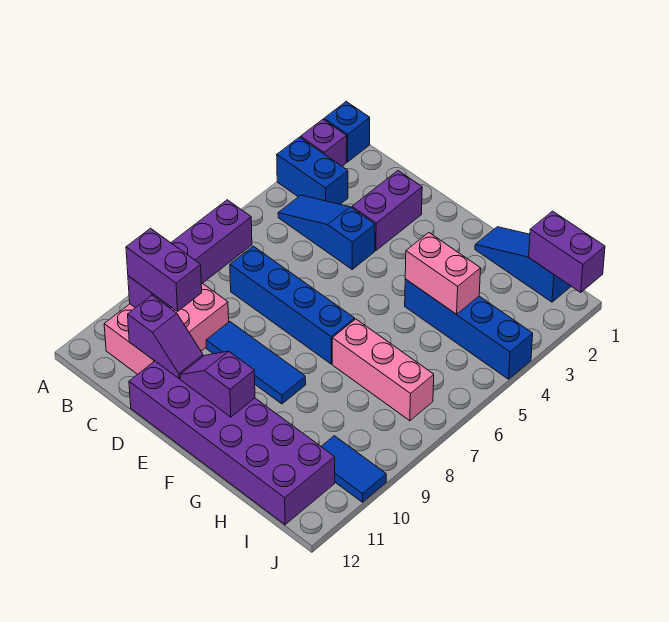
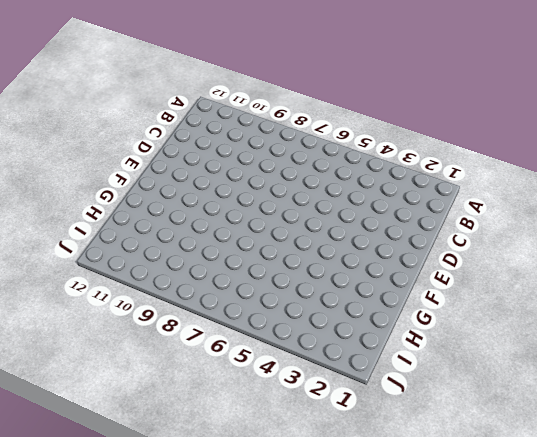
none -> blue 1x1 brick [324,102,370,162]
none -> purple 1x1 brick [301,119,347,166]
none -> blue 1x2 brick [277,137,348,204]

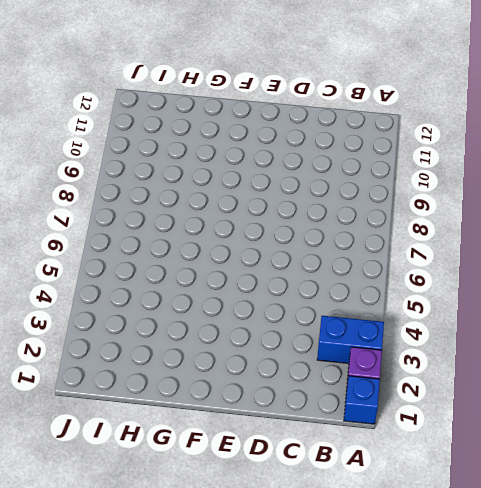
none -> blue 1x3 slope [278,195,375,269]
none -> pink 2x3 brick [104,283,229,374]
none -> blue 1x4 brick [230,246,355,364]

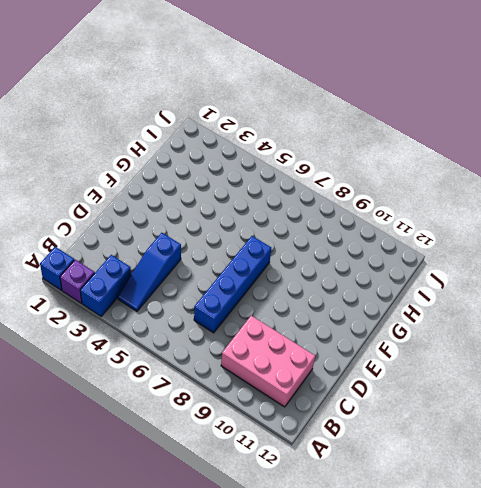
none -> purple 1x2 brick [352,171,422,251]
none -> blue 1x3 tile [206,322,306,404]
none -> purple 2x6 brick [129,361,335,525]

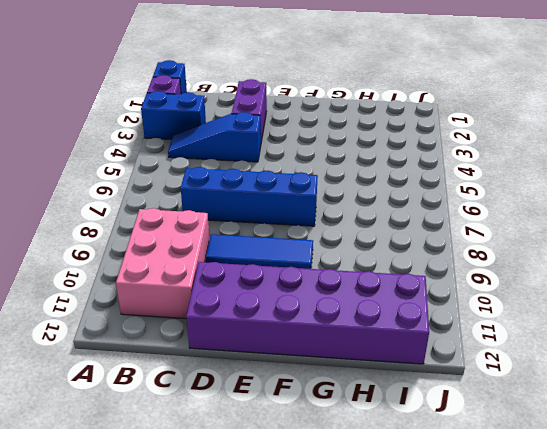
none -> blue 1x3 slope [475,227,571,302]
none -> blue 1x4 brick [405,279,533,379]
none -> pink 1x3 brick [332,319,434,421]

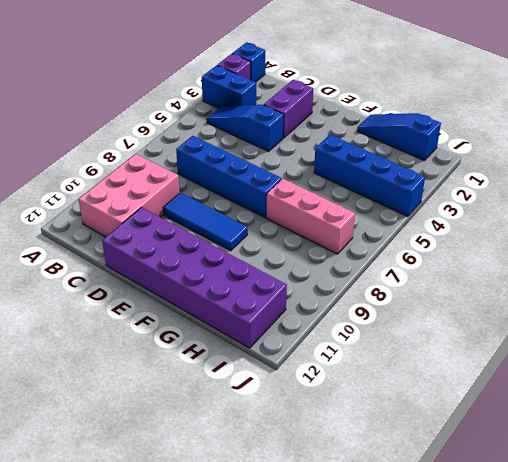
none -> blue 1x2 tile [321,436,386,502]
none -> purple 1x4 brick [128,200,252,308]
none -> purple 1x2 slope [128,295,203,378]

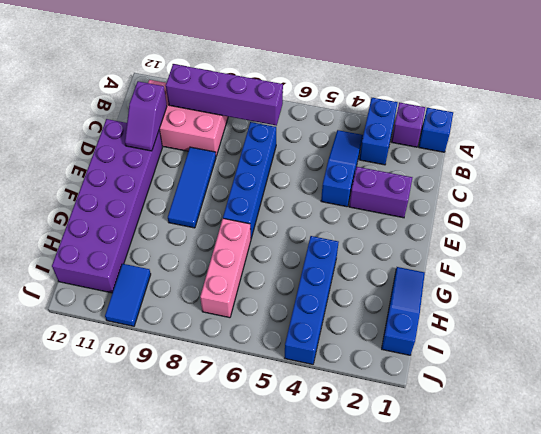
none -> purple 1x2 slope [180,351,255,417]
none -> pink 1x2 brick [405,233,481,314]
none -> purple 1x2 brick [529,211,605,292]

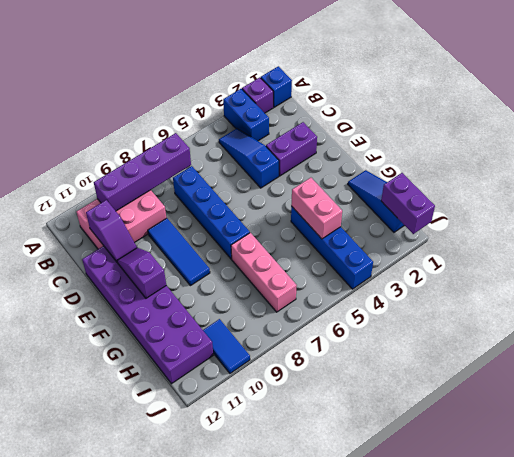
none -> purple 1x2 brick [126,228,202,311]

